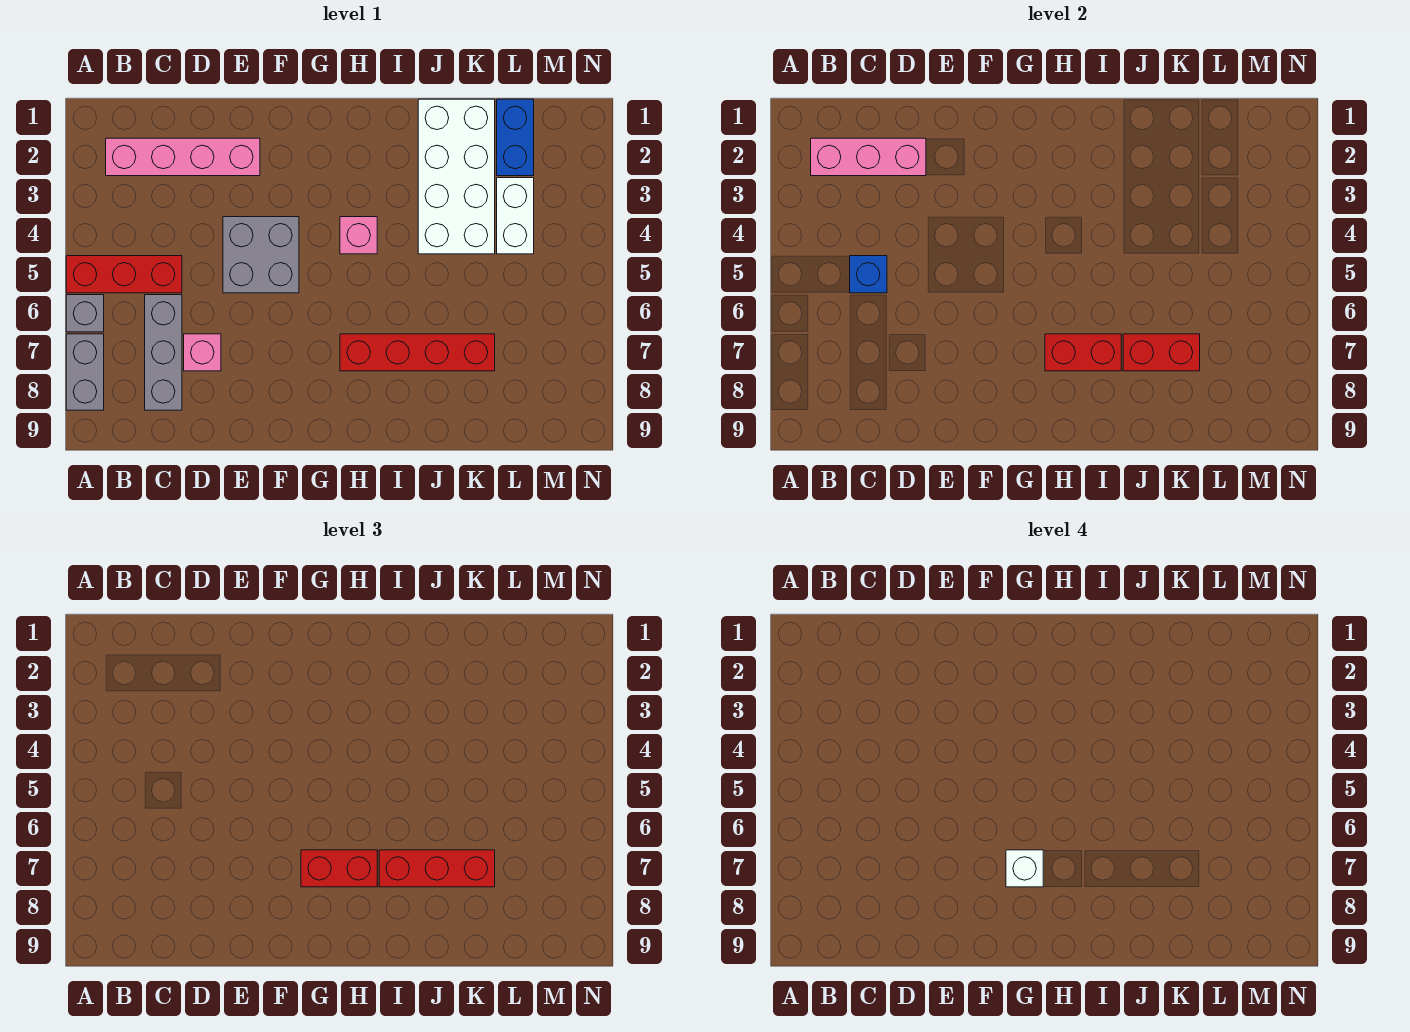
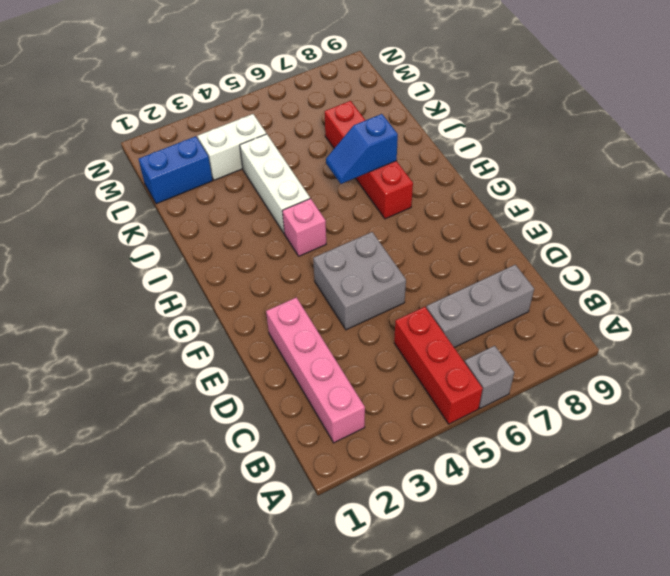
white 1x3 brick [240,134,310,233] -> white 2x4 brick [418,99,495,254]
blue 1x2 slope [326,114,398,184] -> red 1x2 brick [1045,334,1121,371]
none -> grey 1x2 brick [66,334,104,410]
none -> pink 1x1 brick [184,334,221,371]
none -> pink 1x3 brick [811,138,926,176]

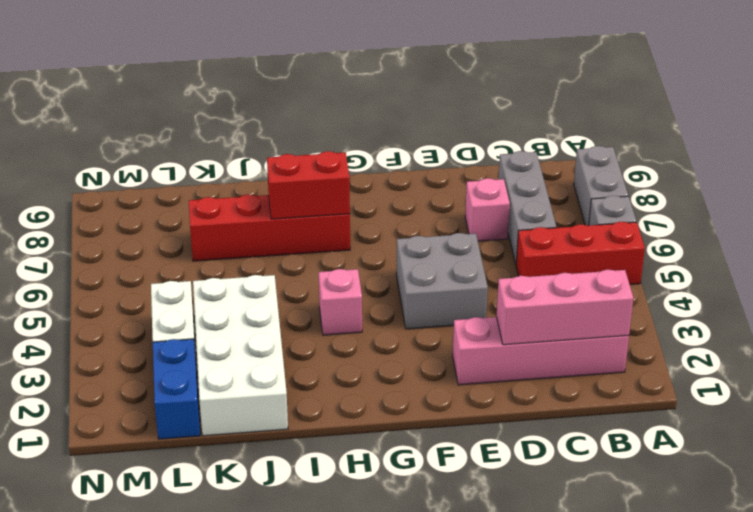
none -> blue 1x1 brick [850,256,887,293]
none -> red 1x2 brick [1123,334,1200,371]
none -> red 1x2 brick [301,850,377,887]

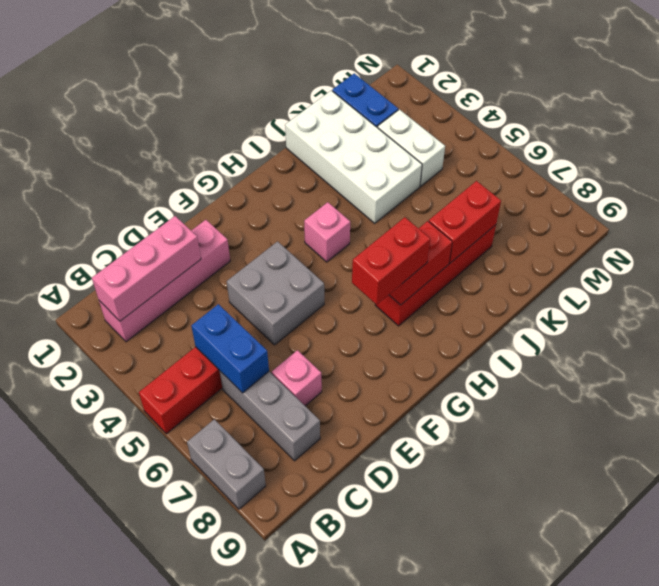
blue 1x2 brick [191,304,269,393] -> blue 1x1 brick [850,256,887,293]
none -> grey 1x1 brick [66,295,104,332]
none -> red 1x3 brick [379,850,495,887]
none -> white 1x1 brick [1006,850,1043,887]

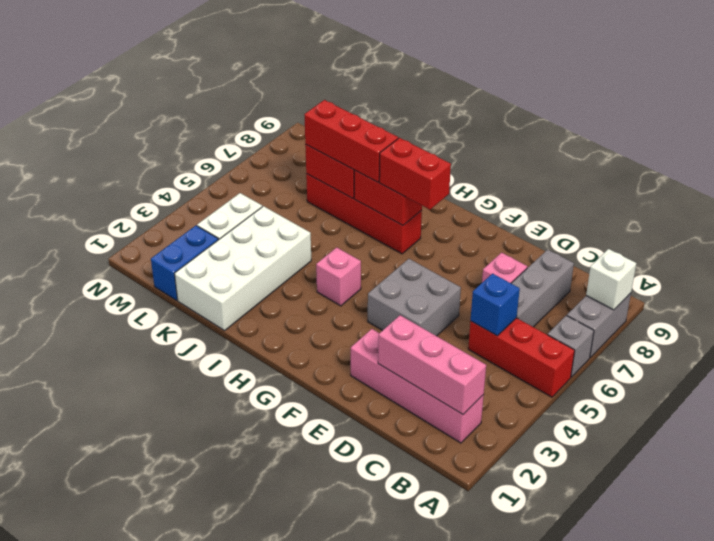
white 1x1 brick [586,249,636,310] -> white 1x1 brick moved to [1006,850,1043,887]

